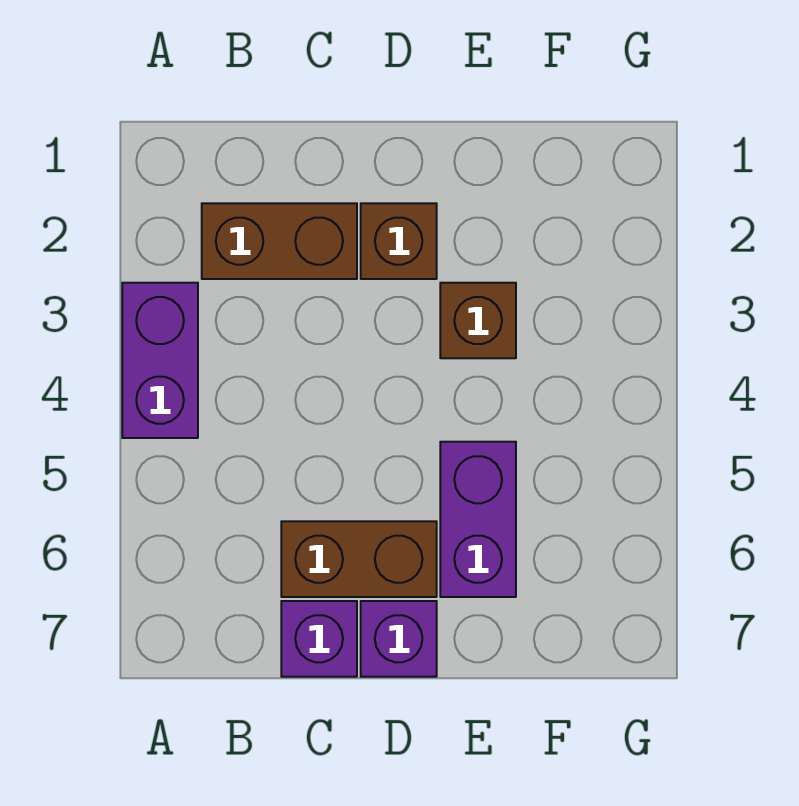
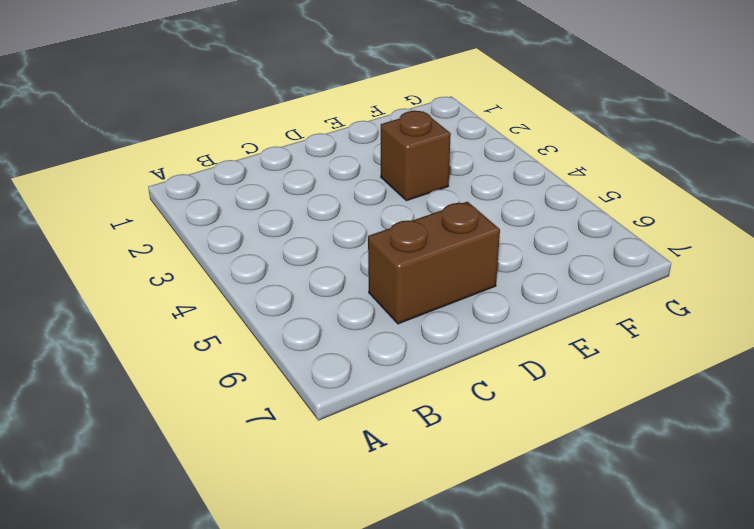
none -> purple 1x2 brick [122,283,198,438]
none -> brown 1x2 brick [202,203,357,279]

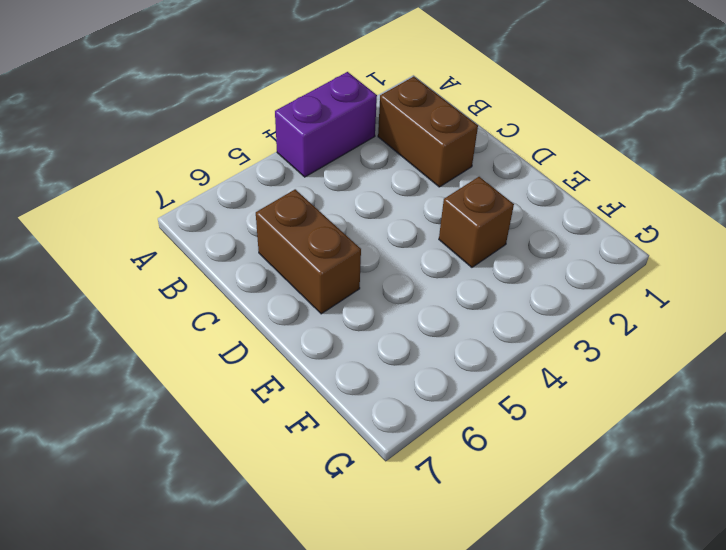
none -> purple 1x1 brick [281,601,357,677]
none -> brown 1x1 brick [361,203,437,279]

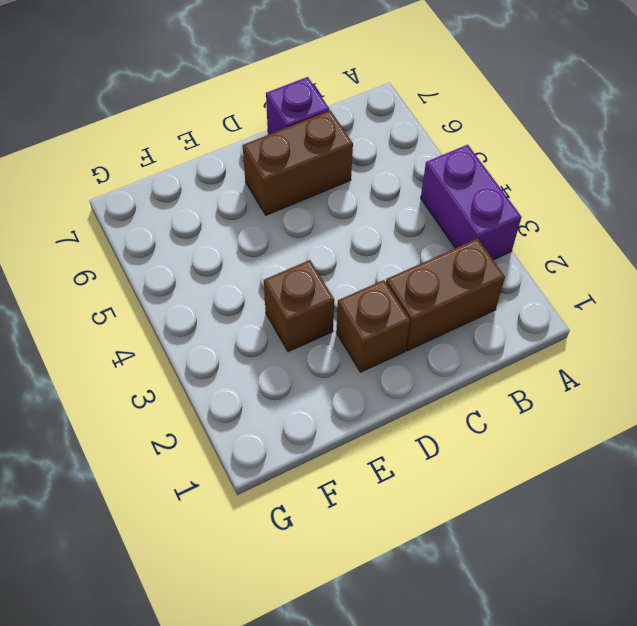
none -> purple 1x1 brick [361,601,437,677]
none -> purple 1x2 brick [440,442,516,597]

